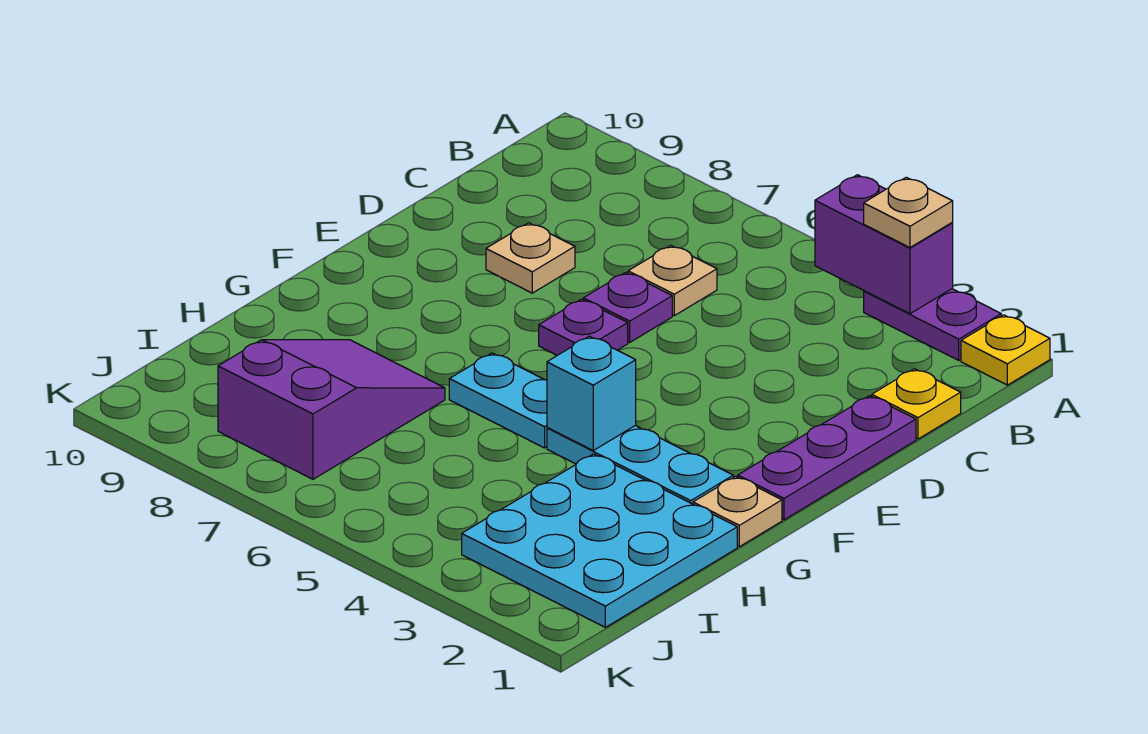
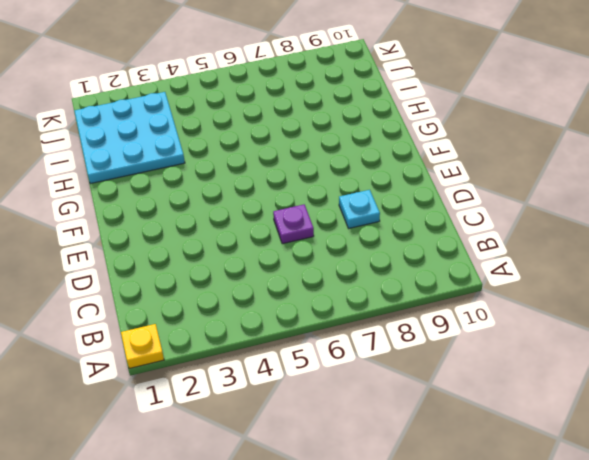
cyan 1x1 plate [339,190,380,228] -> tan 1x1 plate [486,223,575,293]
none -> purple 1x2 plate [864,289,1001,360]
none -> yellow 1x1 plate [872,369,961,439]
none -> tan 1x1 plate [628,245,717,316]

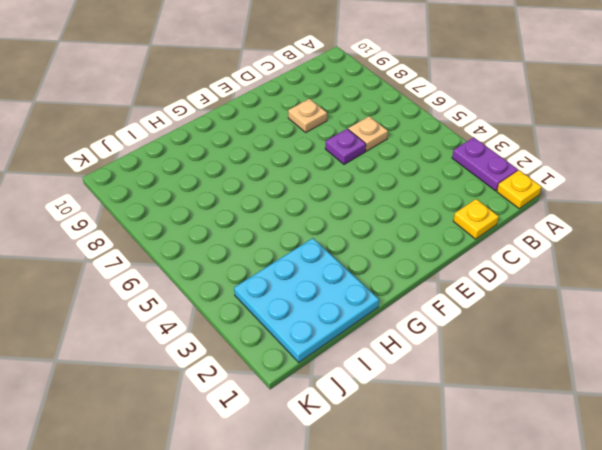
none -> purple 1x3 plate [738,396,916,520]
none -> purple 1x1 plate [539,299,628,355]
none -> tan 1x1 plate [693,476,782,547]

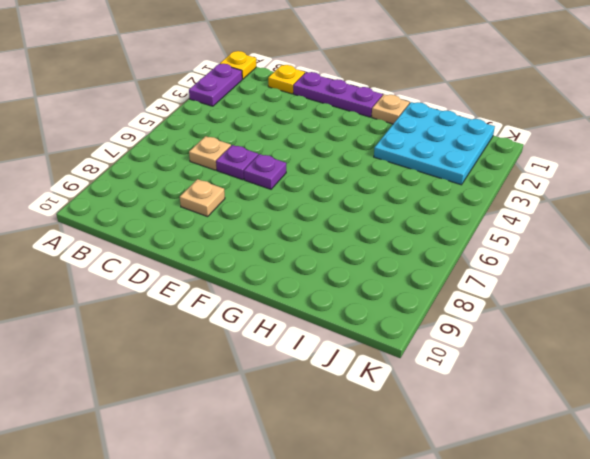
none -> cyan 1x3 plate [547,426,733,504]
none -> cyan 1x2 plate [449,353,547,448]
none -> purple 2x3 slope [218,340,445,479]

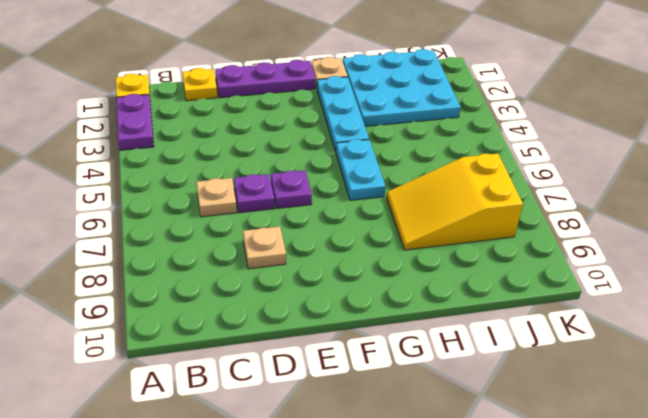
yellow 2x3 slope [387,154,523,250] -> purple 2x3 slope [218,340,445,479]
none -> purple 1x2 brick [815,175,953,314]
none -> cyan 1x1 brick [547,336,636,450]
none -> tan 1x1 plate [864,177,953,248]

